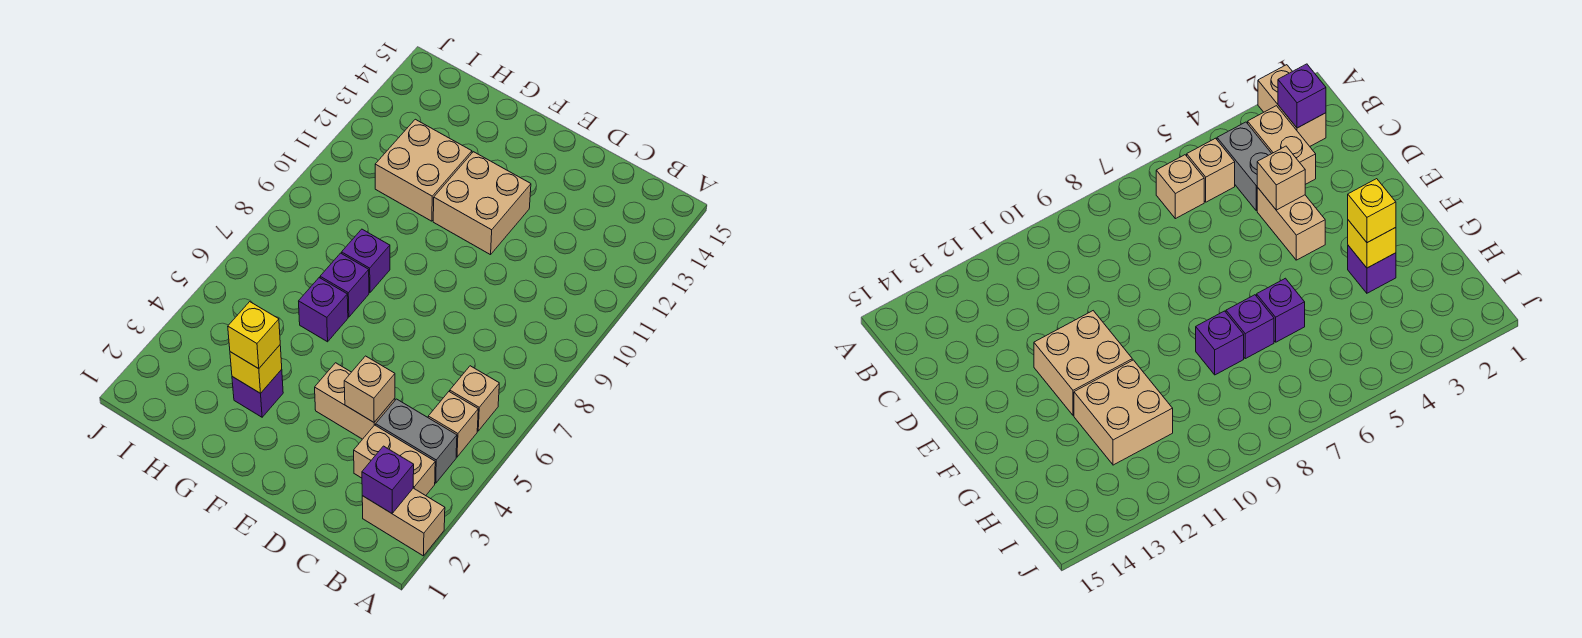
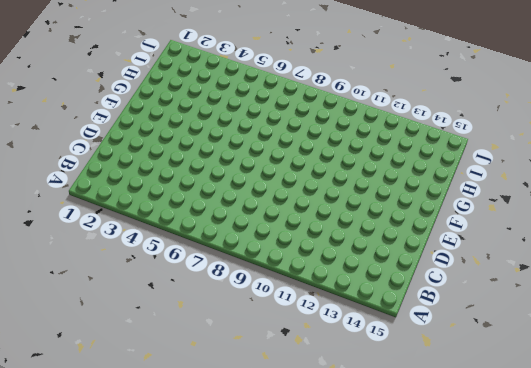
none -> tan 1x2 brick [362,488,445,556]
none -> tan 1x2 brick [354,425,435,496]
none -> grey 1x2 brick [376,399,457,483]

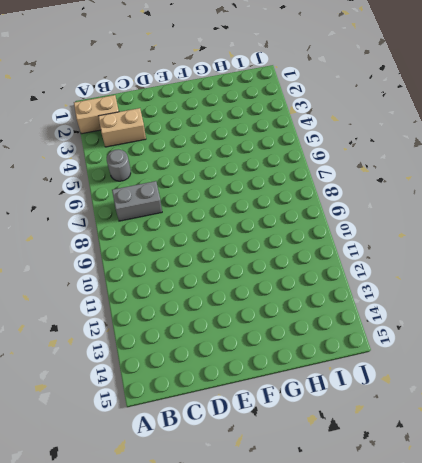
grey 1x1 round brick [107,149,131,181] -> tan 1x1 brick [428,392,478,457]
grey 1x2 brick [112,181,162,221] -> grey 1x2 brick moved to [376,399,457,483]
none -> tan 1x1 brick [450,366,499,431]
none -> tan 1x2 brick [315,363,395,439]
none -> tan 2x2 brick [433,152,531,255]

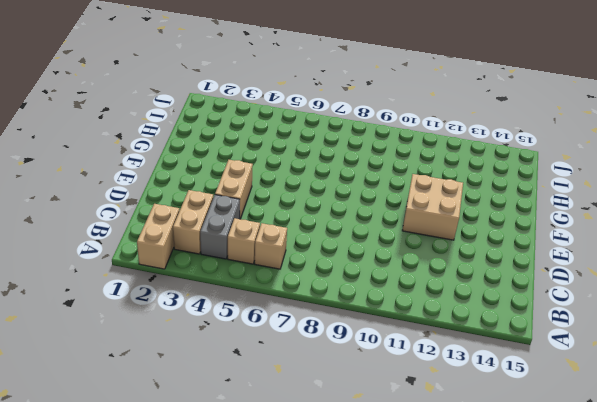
none -> purple 1x1 brick [232,369,283,417]
none -> purple 1x1 brick [299,278,348,342]
none -> purple 1x1 brick [320,253,369,317]

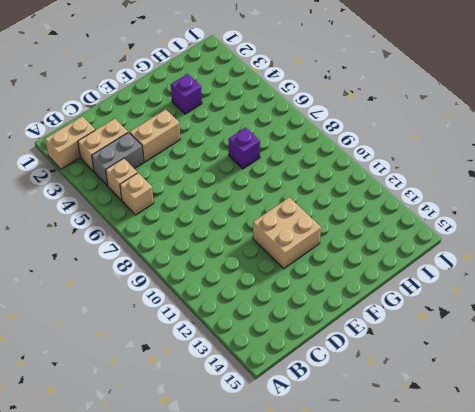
none -> purple 1x1 brick [299,278,348,342]
none -> purple 1x1 brick [342,229,390,293]
none -> tan 2x2 brick [375,119,472,221]

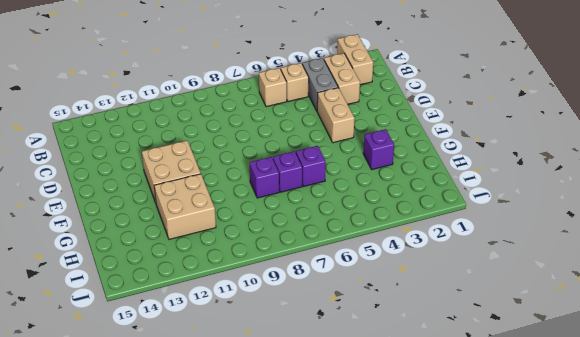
none -> purple 1x1 brick [362,446,414,513]
none -> tan 1x1 brick [344,356,395,422]
none -> yellow 1x1 brick [230,345,282,393]

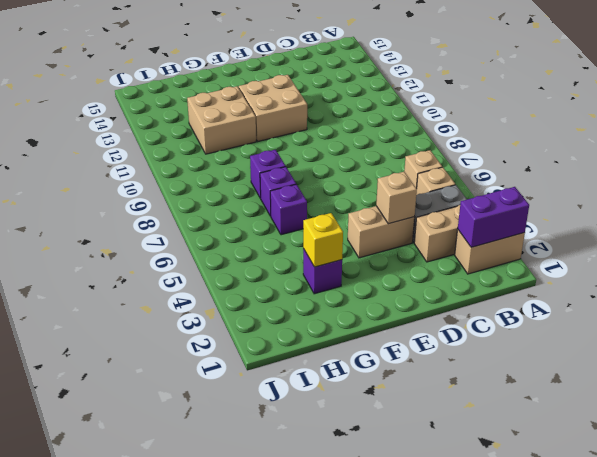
purple 1x2 brick [458,187,529,247] -> purple 1x1 brick [362,446,414,513]
none -> yellow 1x1 brick [228,302,280,369]

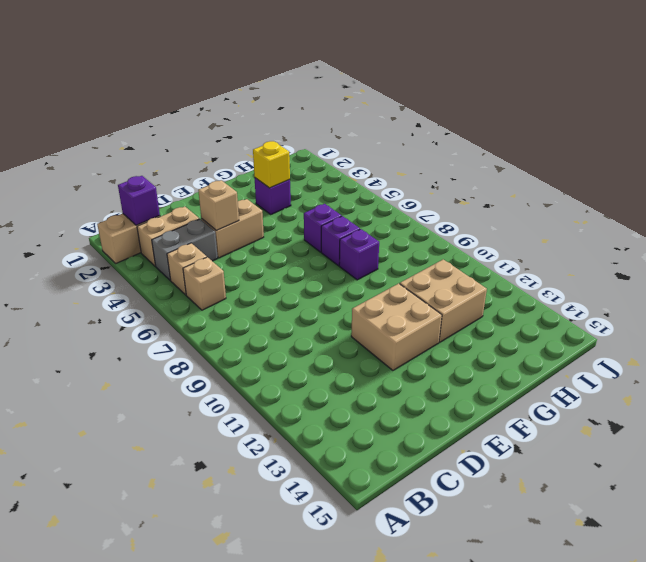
none -> yellow 1x1 brick [228,302,280,369]

